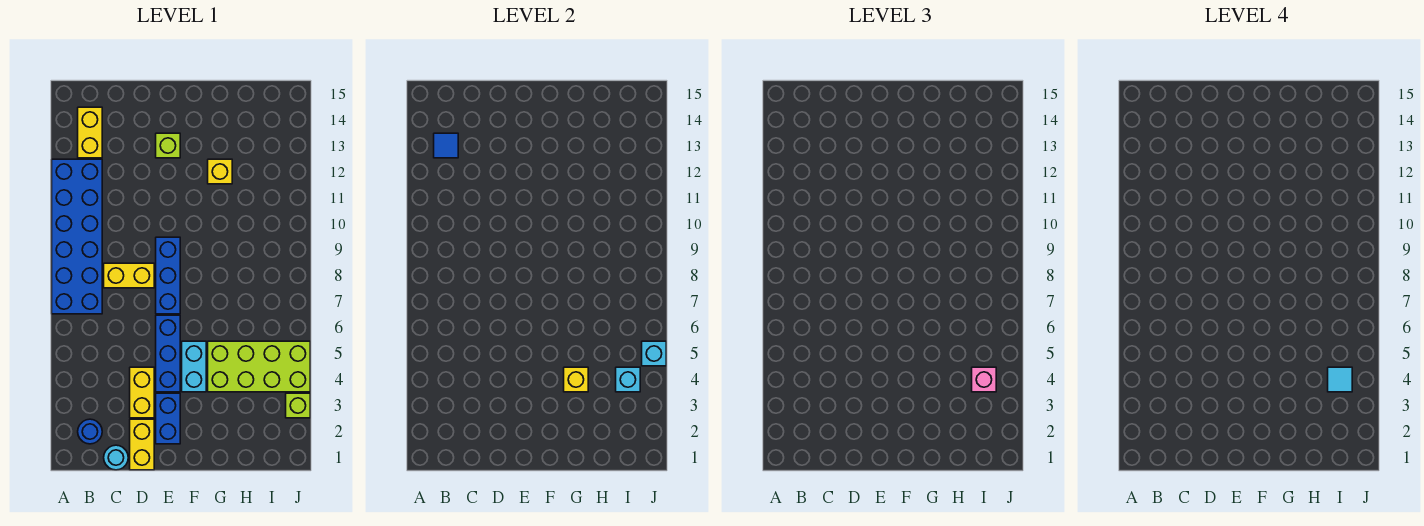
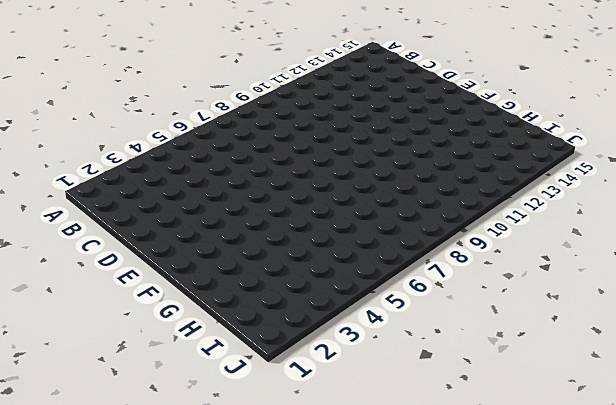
none -> blue 2x6 brick [52,159,102,314]
none -> blue 1x1 round brick [78,419,102,444]
none -> yellow 1x2 brick [78,107,102,158]

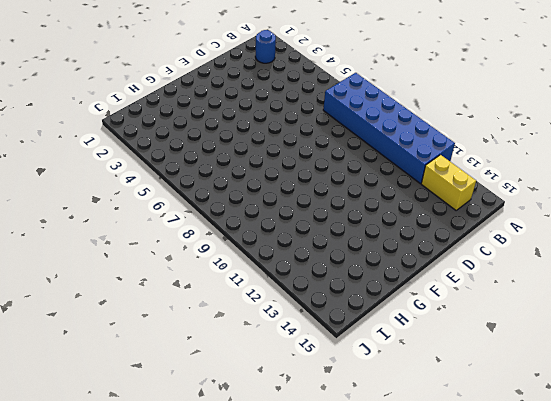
none -> cyan 1x1 round brick [104,445,128,470]
none -> yellow 1x2 brick [104,263,154,288]
none -> yellow 1x2 brick [130,419,154,470]

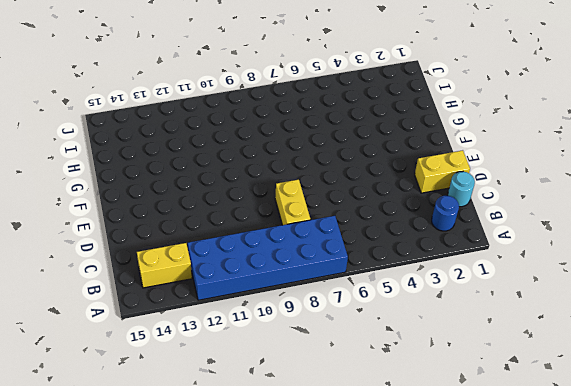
none -> yellow 1x2 brick [130,367,154,418]
none -> blue 1x2 brick [156,393,180,444]
none -> blue 1x3 brick [156,315,180,392]

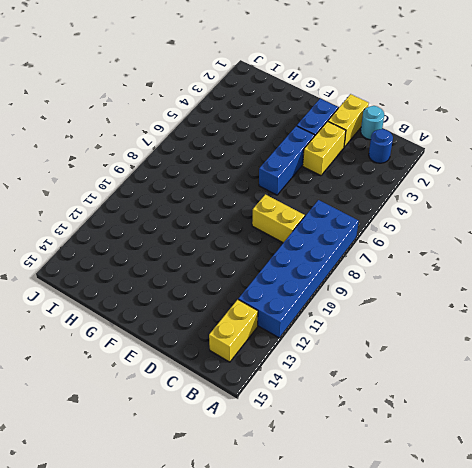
none -> blue 1x3 brick [156,237,180,314]
none -> lime 1x1 brick [156,133,180,158]
none -> cyan 1x2 brick [182,341,206,392]

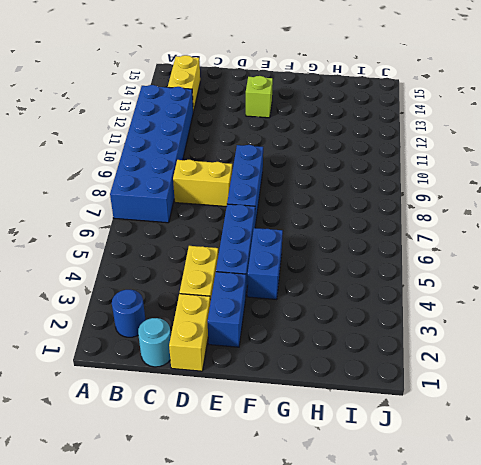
blue 1x2 brick [247,228,283,300] -> cyan 1x2 brick [182,341,206,392]
none -> lime 2x4 brick [208,341,310,392]
none -> yellow 1x1 brick [208,159,232,184]
none -> lime 1x1 brick [286,393,310,418]

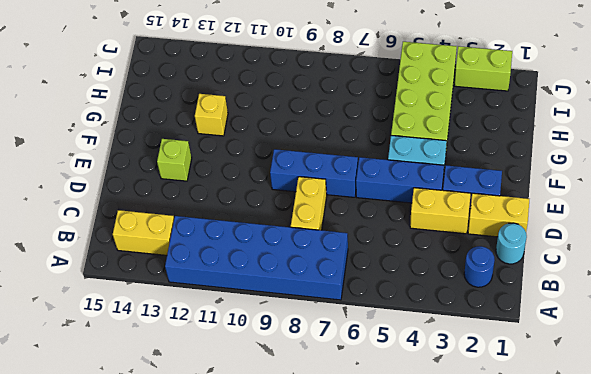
lime 1x2 brick [454,46,512,91] -> lime 1x1 brick [286,393,310,418]
none -> blue 1x1 tile [434,133,458,158]
none -> yellow 1x1 brick [564,367,588,392]
none -> cyan 1x1 brick [616,367,640,392]

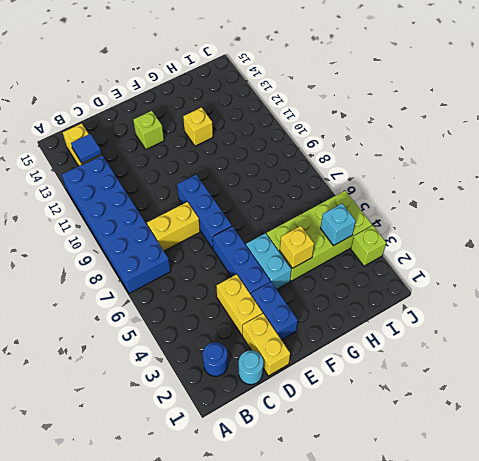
none -> cyan 1x1 brick [642,341,666,366]
none -> pink 1x1 brick [972,367,996,392]
none -> cyan 1x1 tile [1328,367,1352,392]

